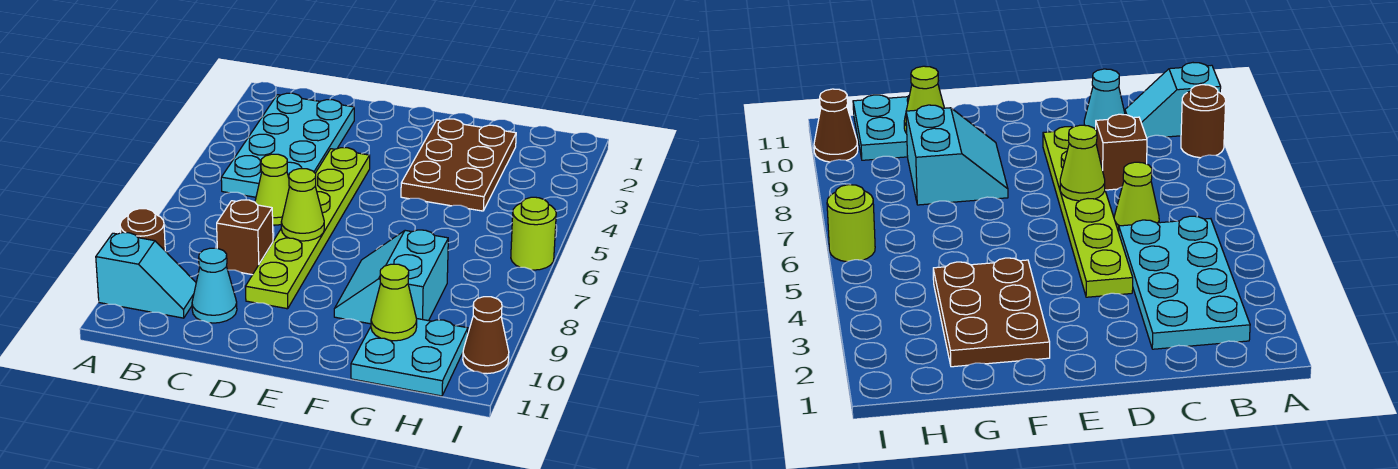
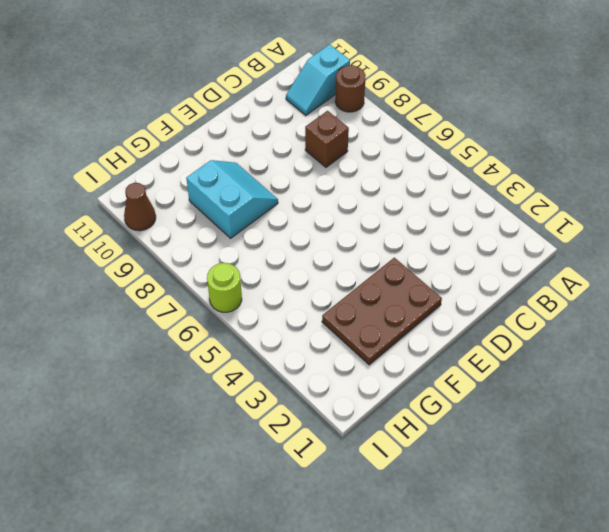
brown 2x3 plate [322,258,442,365] -> brown 2x3 plate turned to [401,119,516,211]
none -> cyan 2x4 plate [221,93,354,197]
none -> lime 1x1 cone [255,154,289,225]
none -> cyan 1x1 cone [192,248,237,323]

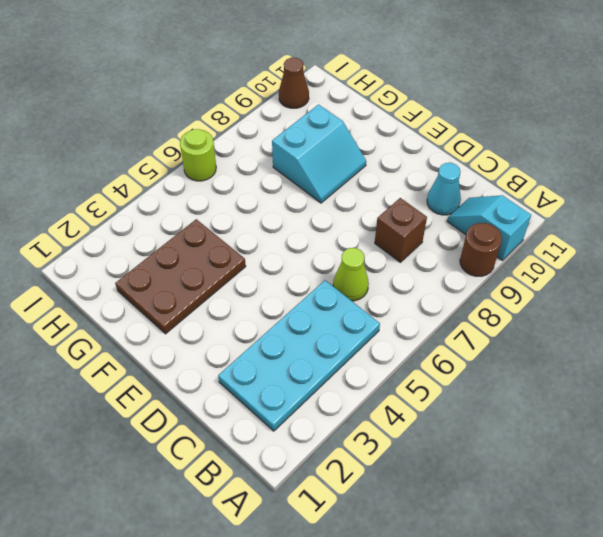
none -> lime 1x6 plate [245,148,370,309]
none -> cyan 2x2 plate [351,318,468,396]
none -> lime 1x1 cone [281,169,324,241]

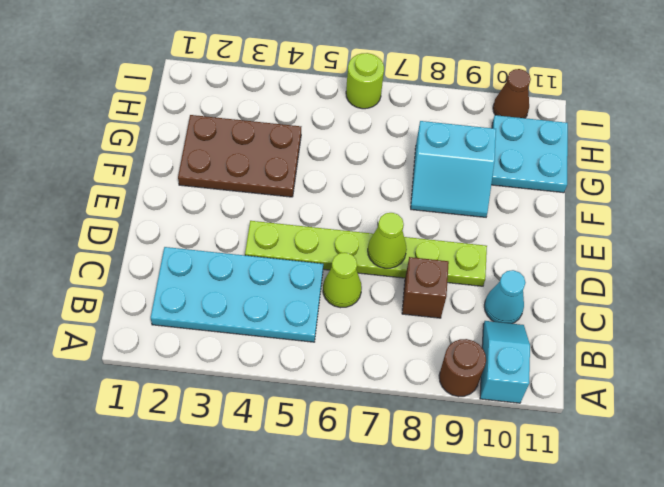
none -> lime 1x1 cone [371,264,417,341]

